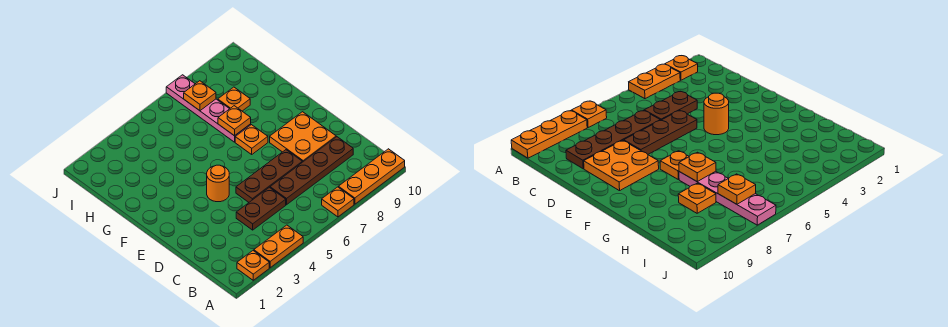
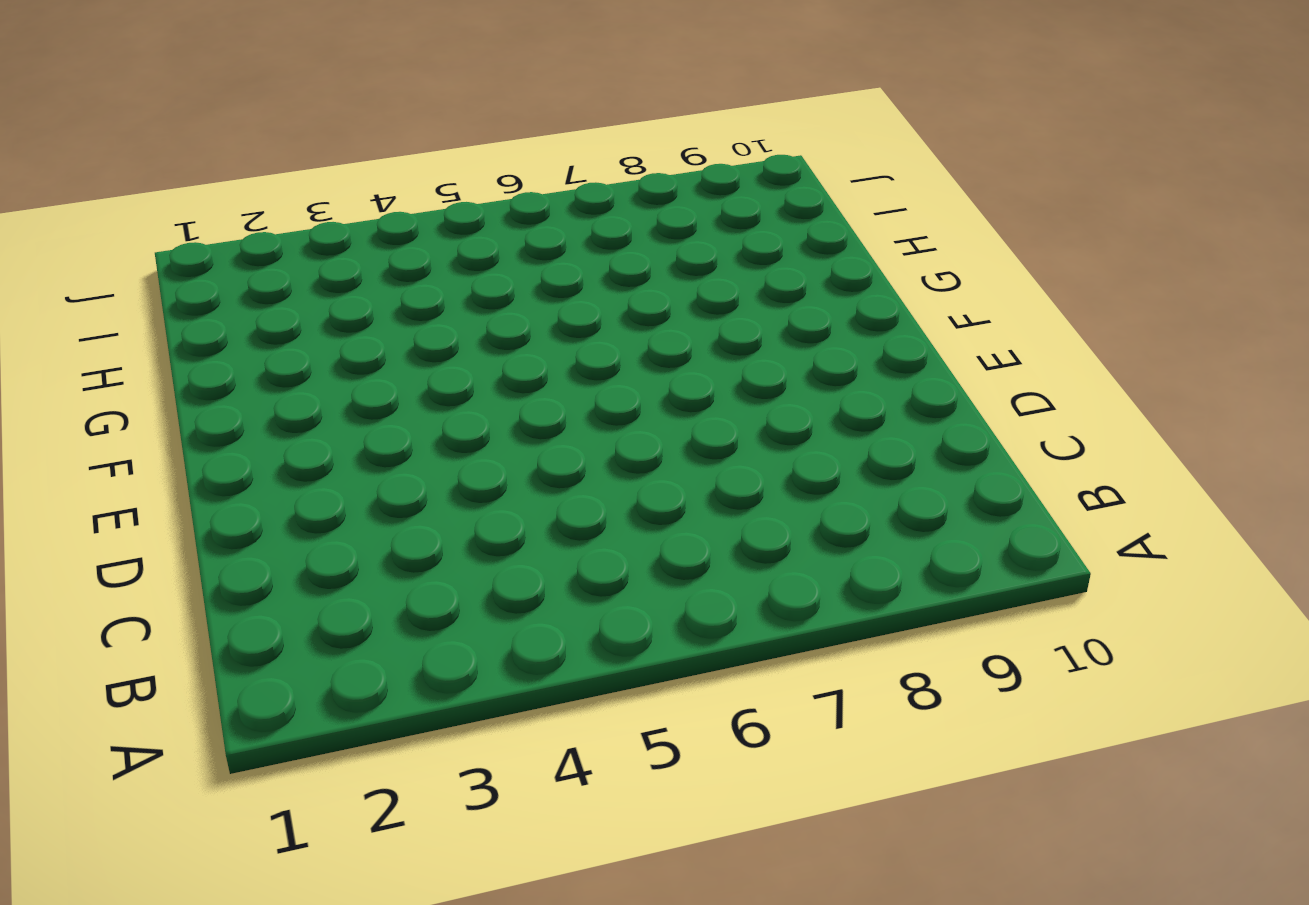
none -> orange 1x1 plate [237,251,269,280]
none -> orange 1x2 plate [254,225,303,268]
none -> orange 1x1 plate [322,187,354,217]

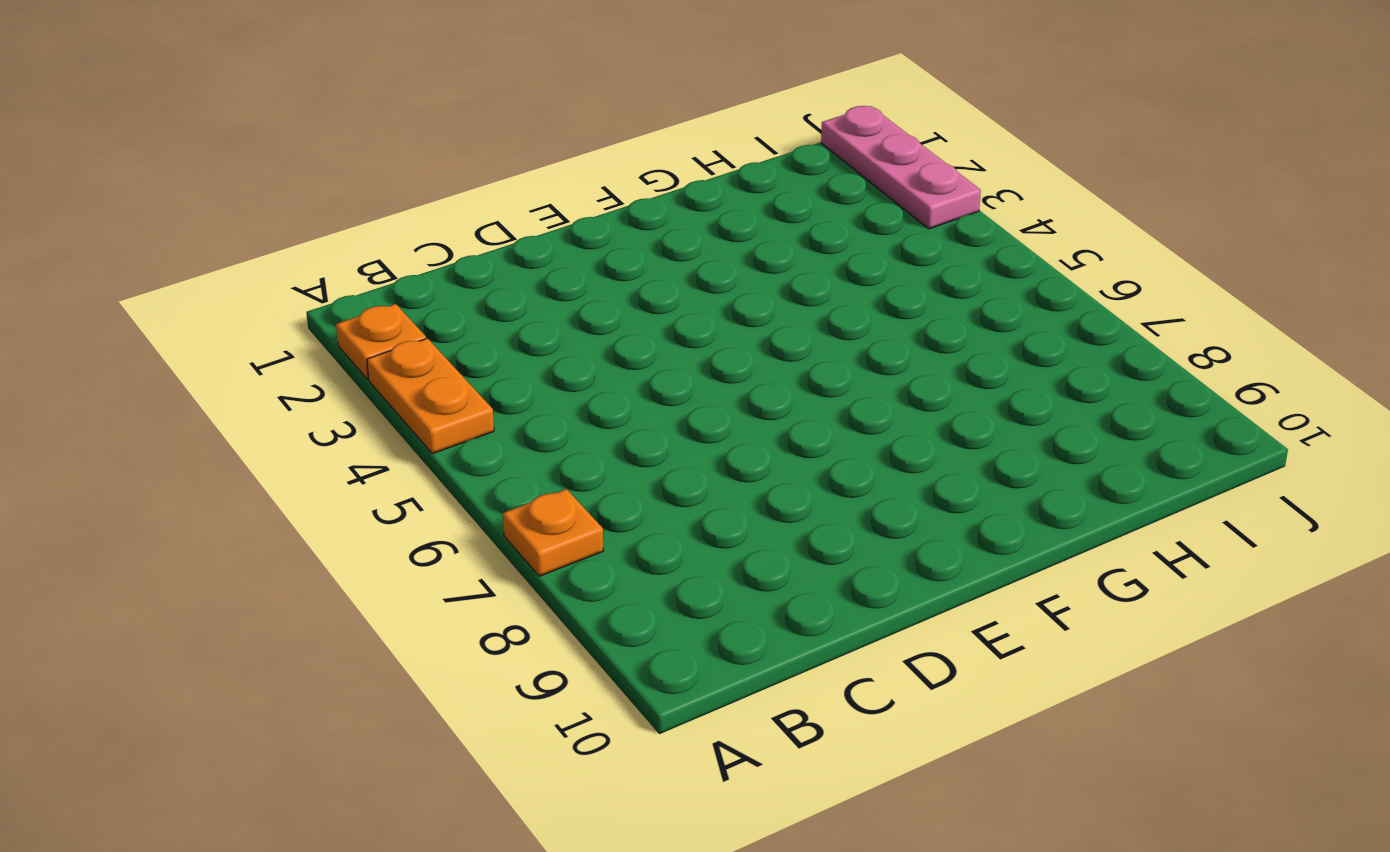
pink 1x3 plate [821,106,981,229] -> none
none -> orange 1x3 plate [339,149,405,204]
none -> brown 1x2 plate [236,187,286,230]
none -> brown 1x4 plate [270,137,353,205]

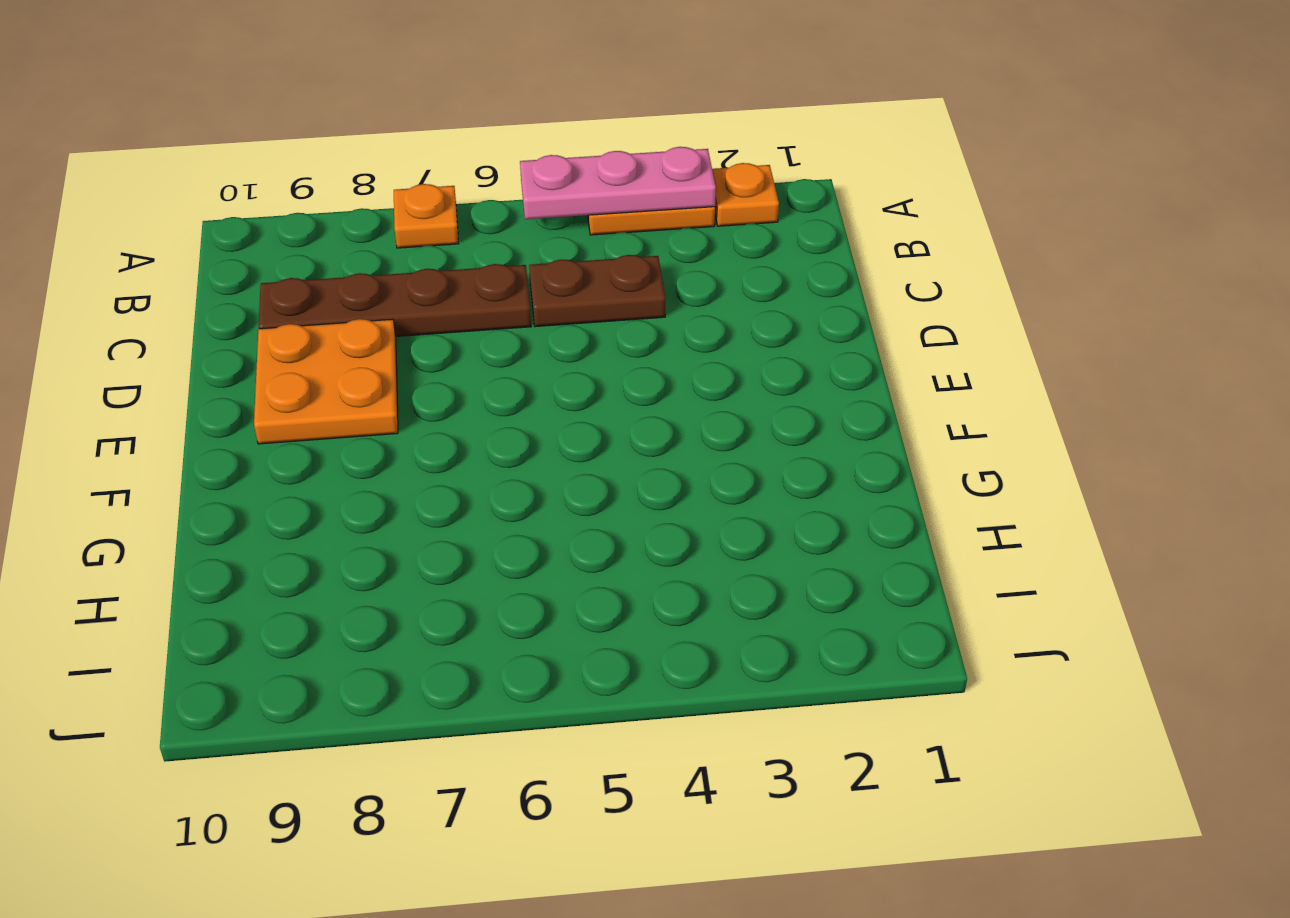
pink 1x3 plate [520,147,716,219] -> none
none -> orange 1x3 plate [339,149,405,204]
none -> brown 1x3 plate [236,150,302,202]
none -> orange 1x1 round brick [207,165,229,202]

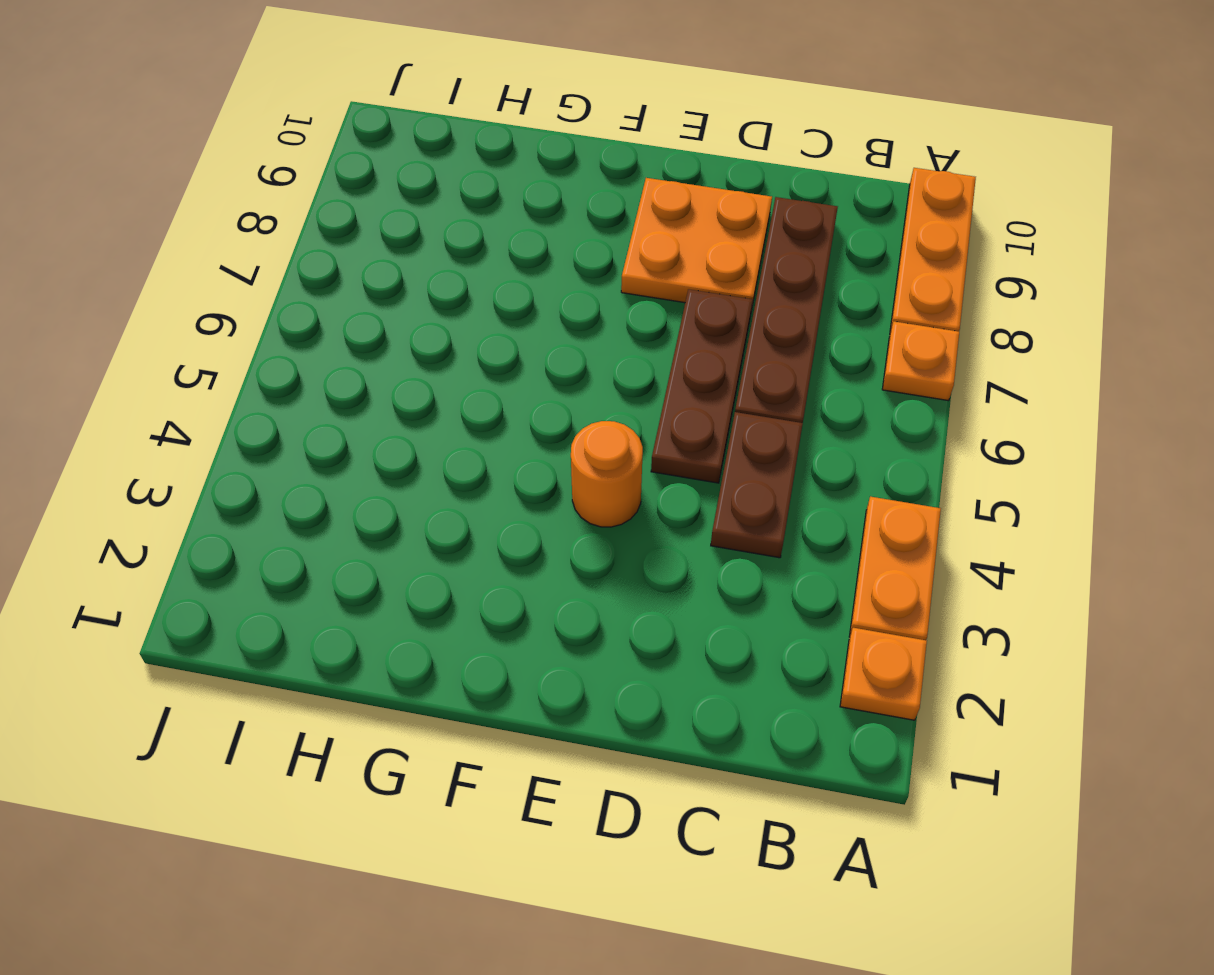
none -> orange 1x1 plate [235,125,268,154]
none -> pink 1x4 plate [166,75,251,142]
none -> orange 1x1 plate [218,87,250,111]

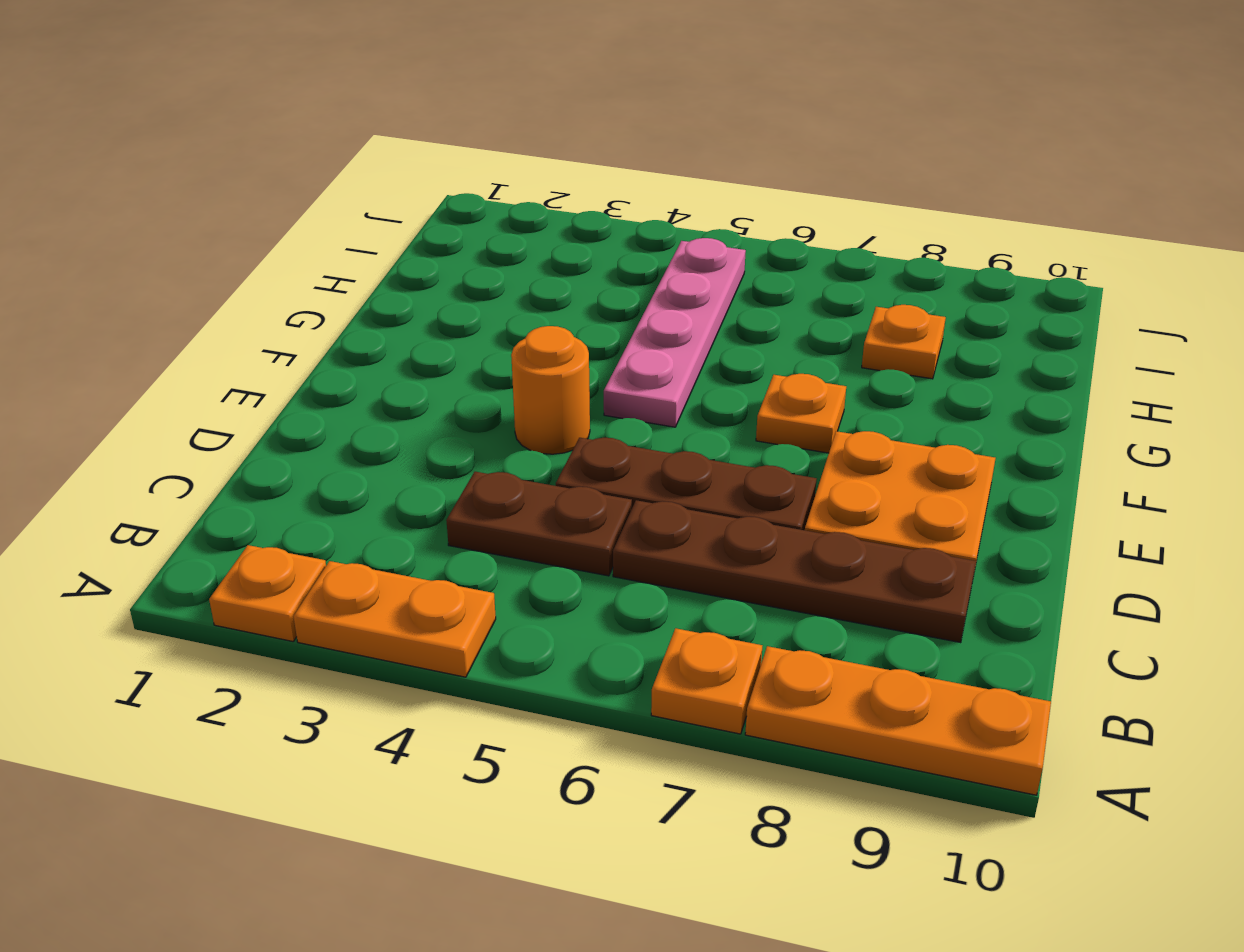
pink 1x4 plate [604,238,746,427] -> pink 1x4 plate moved to [166,75,251,142]
none -> orange 1x1 plate [218,106,251,136]
none -> orange 1x1 plate [184,81,216,111]

